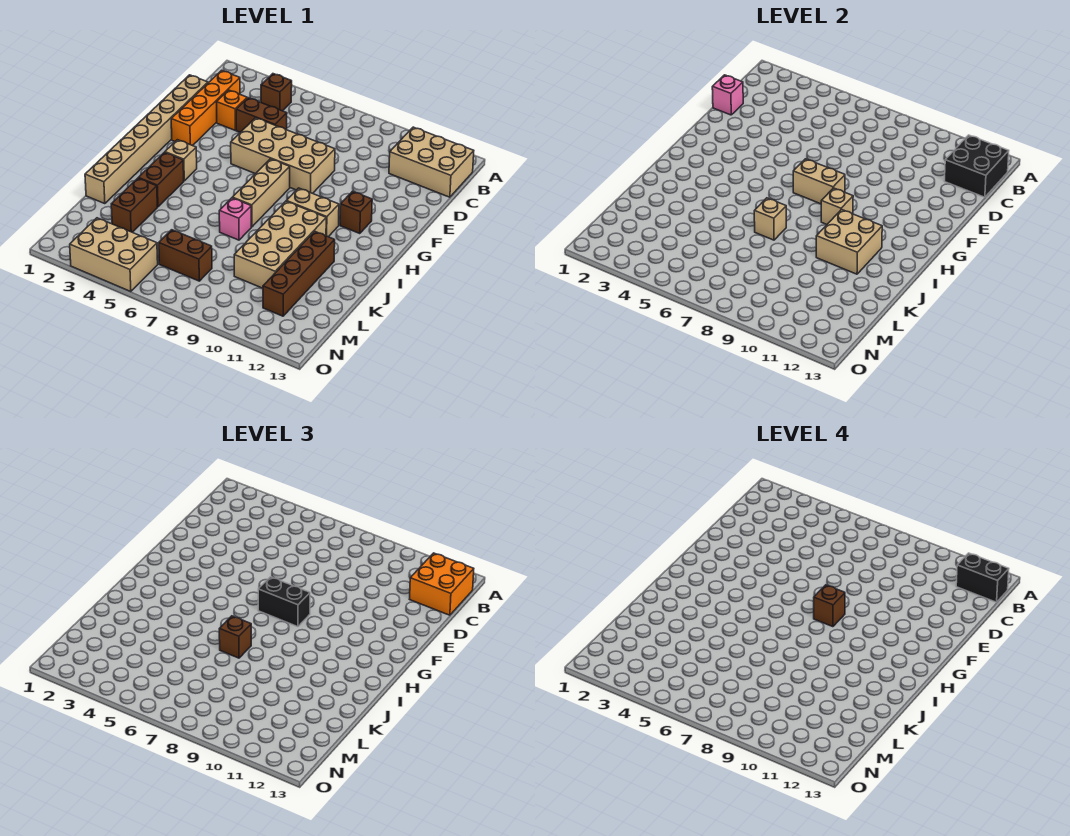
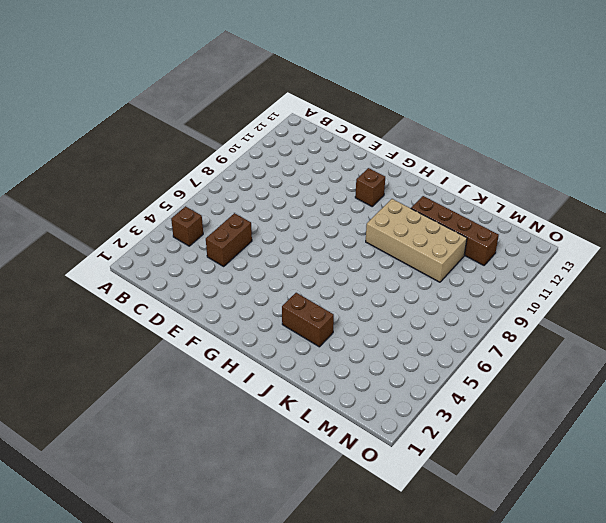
none -> tan 2x3 brick [389,127,474,197]
none -> orange 1x4 brick [171,70,240,146]
none -> tan 1x8 brick [85,75,208,204]

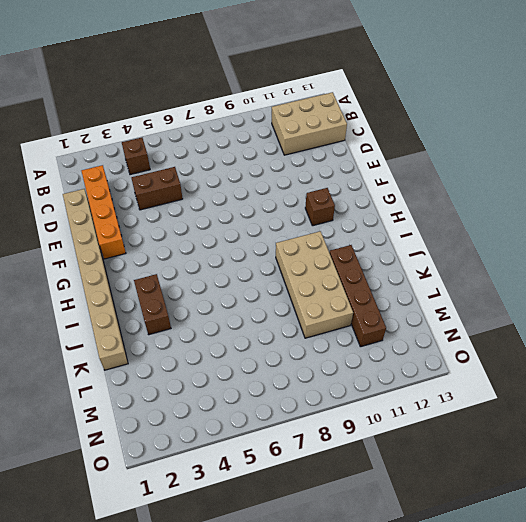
none -> orange 1x1 brick [216,90,247,130]
none -> tan 2x4 brick [231,118,335,193]
none -> tan 1x3 brick [232,159,290,227]

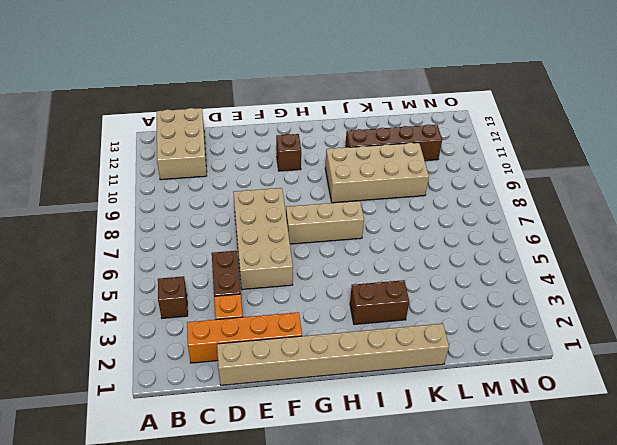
none -> tan 1x1 brick [165,140,197,181]
none -> tan 1x2 brick [287,188,339,237]
none -> pink 1x1 brick [219,198,251,240]

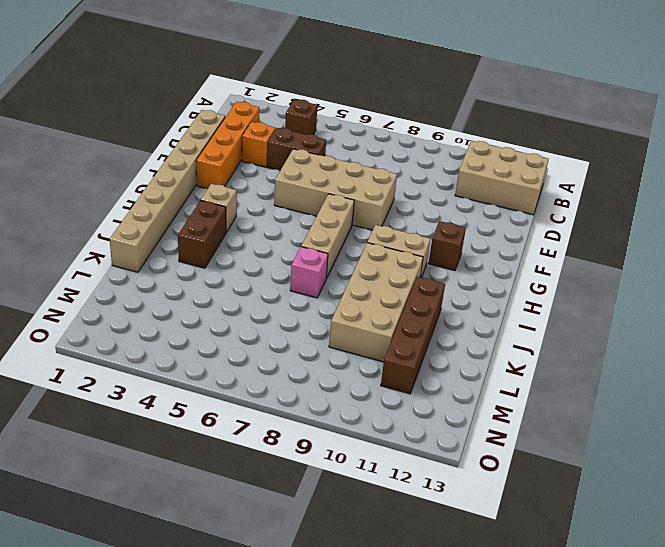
none -> brown 1x2 brick [111,178,157,232]
none -> brown 1x2 brick [159,230,212,281]
none -> tan 2x3 brick [70,218,158,292]

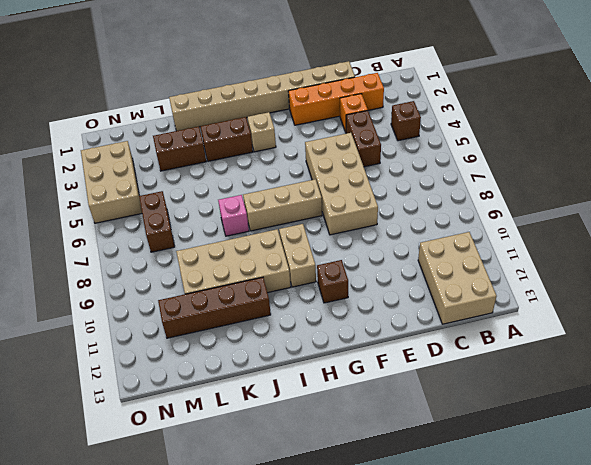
none -> black 2x2 brick [945,135,1009,197]
none -> pink 1x1 brick [712,75,743,115]
none -> tan 1x2 brick [793,159,845,204]

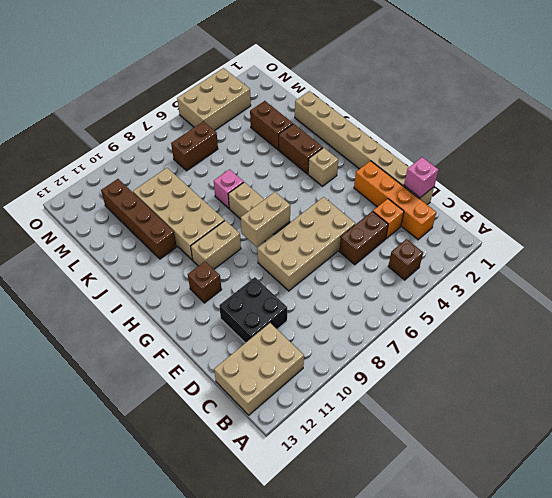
black 2x2 brick [219,277,287,343] -> black 2x2 brick moved to [945,135,1009,197]
none -> tan 1x1 brick [821,188,853,225]
none -> tan 2x2 brick [816,210,882,274]
none -> tan 1x1 brick [754,198,786,240]

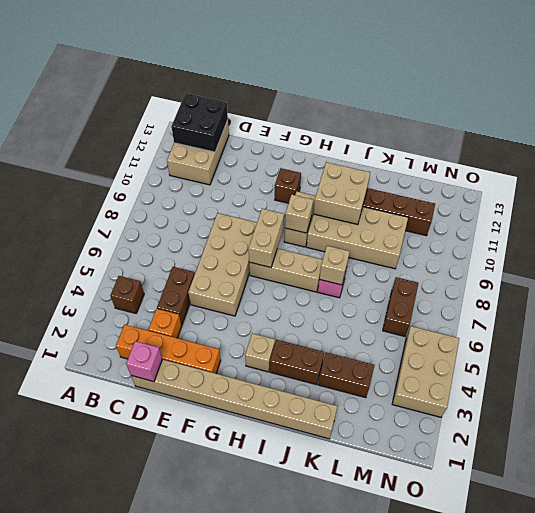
none -> orange 2x2 brick [410,553,474,615]
none -> black 1x2 brick [258,577,310,627]
none -> brown 1x1 brick [219,616,251,658]

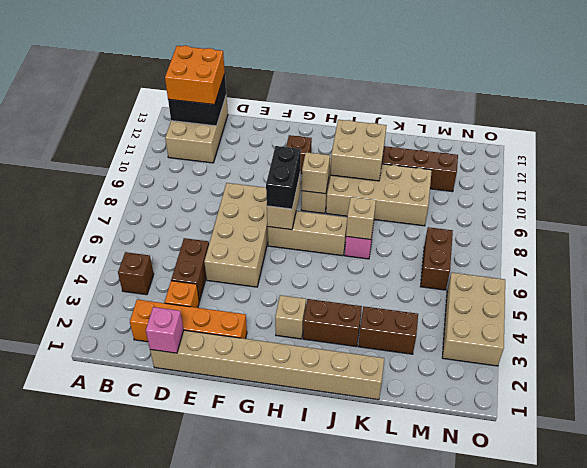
none -> brown 1x1 brick [219,616,251,658]
none -> black 1x2 brick [956,553,1009,602]
none -> brown 1x1 brick [814,585,845,627]

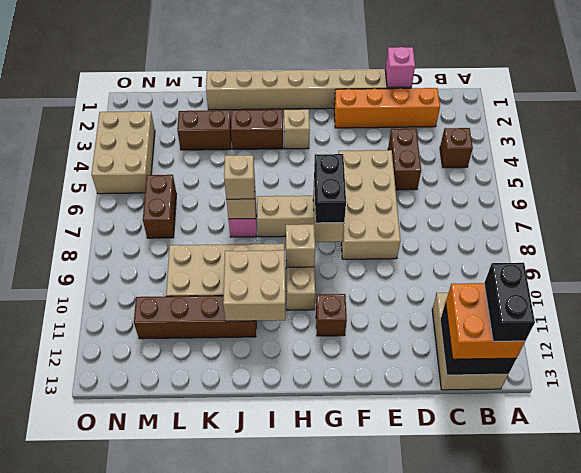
tan 1x1 brick [224,155,255,199] -> brown 1x1 brick [219,616,251,658]
none -> orange 1x1 brick [216,90,247,130]
none -> brown 1x1 brick [814,585,845,627]

